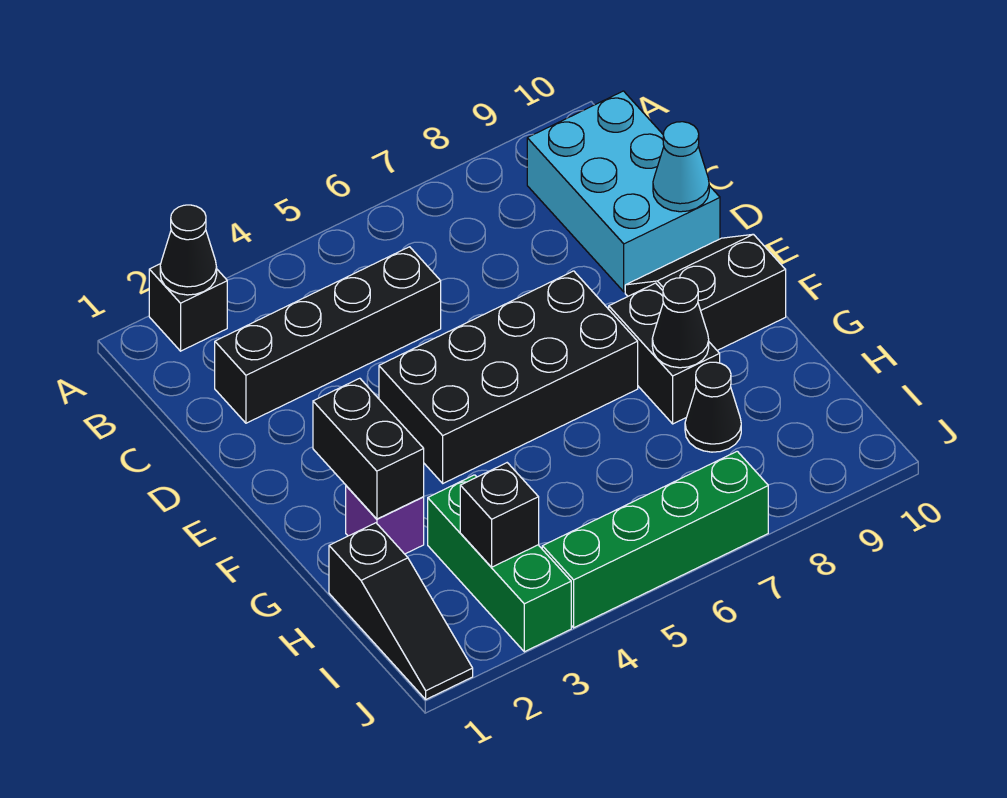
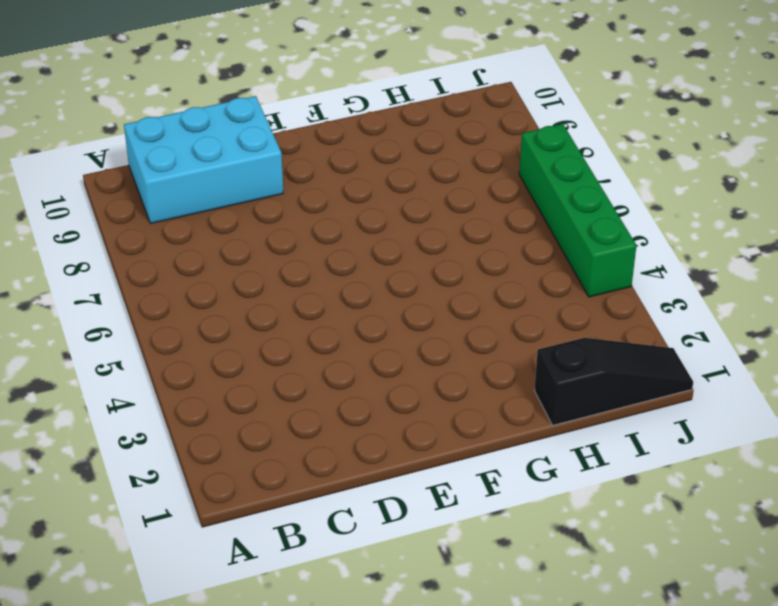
none -> black 1x1 brick [149,264,227,351]
none -> black 1x4 brick [215,247,441,423]
none -> black 2x4 brick [379,271,638,483]

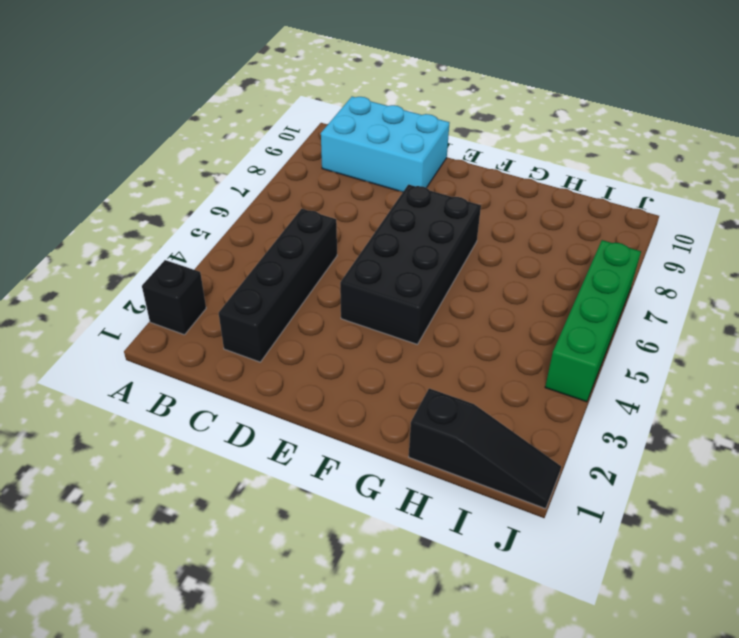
none -> black 2x2 slope [625,234,786,350]
none -> black 1x2 brick [609,283,720,424]
none -> purple 1x1 brick [346,486,424,554]

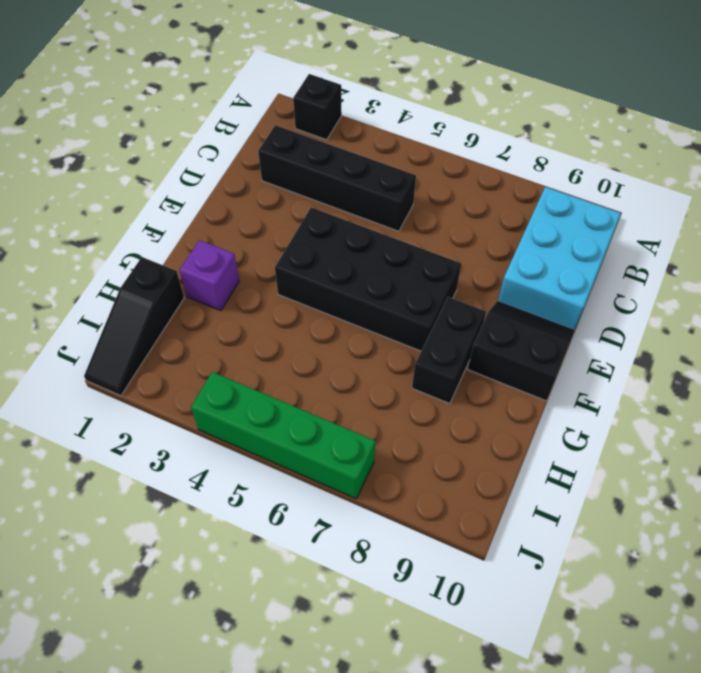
none -> green 1x3 brick [428,475,571,652]
none -> black 1x1 cone [685,362,741,452]
none -> black 1x1 cone [160,205,217,295]

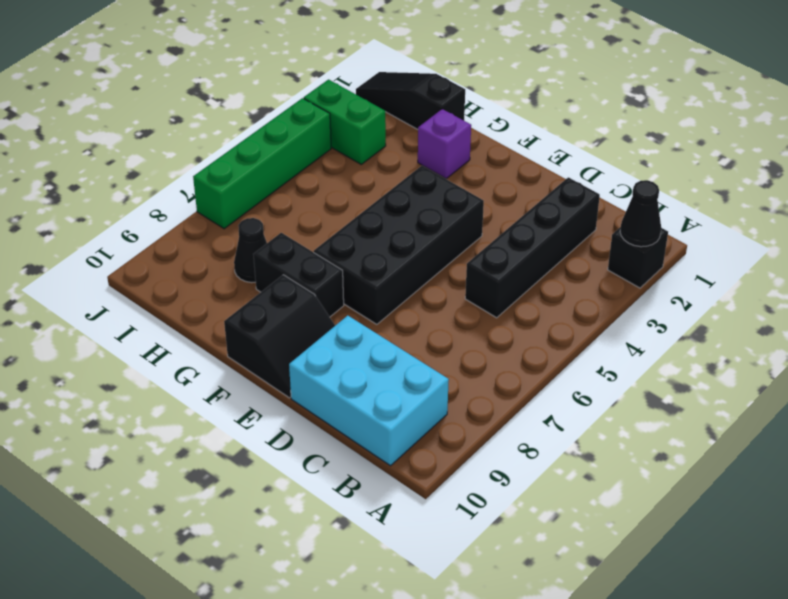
green 1x2 brick [304,80,386,164] -> green 1x3 brick [428,475,571,652]
none -> cyan 1x1 cone [653,122,709,212]
none -> black 1x2 brick [313,378,424,519]
none -> black 1x1 cone [652,278,709,368]

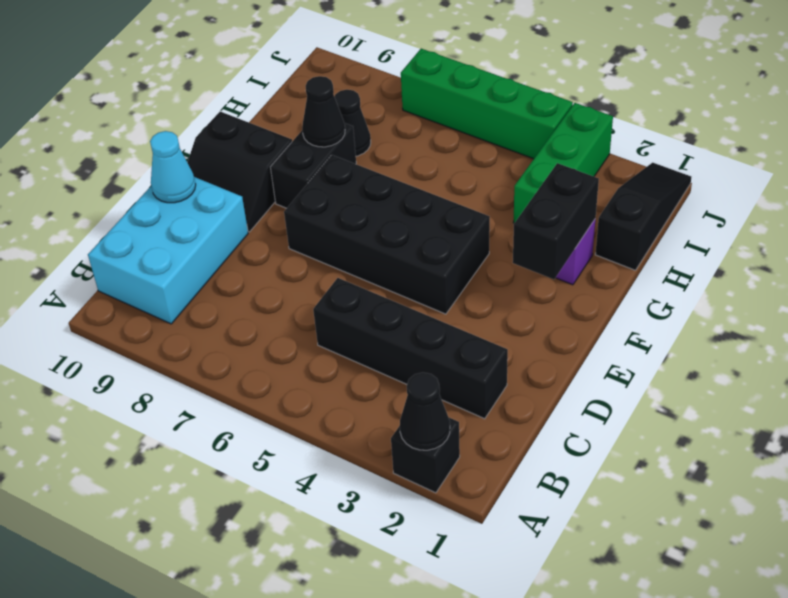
none -> black 1x1 brick [460,463,539,567]

